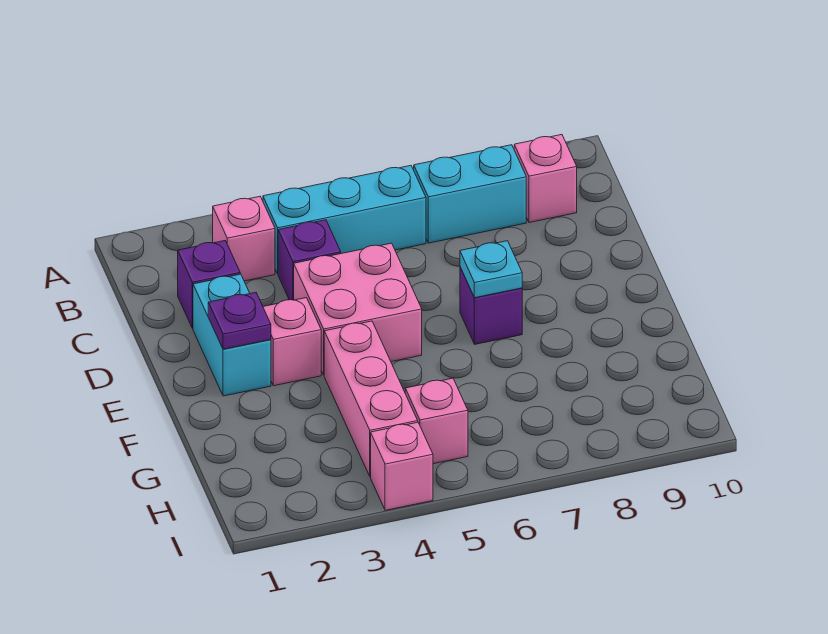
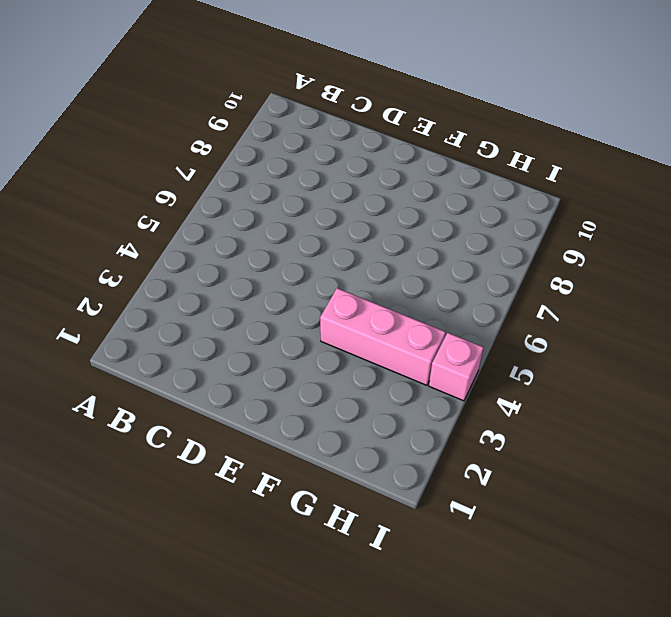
none -> pink 1x1 brick [213,197,275,281]
none -> cyan 1x3 brick [263,166,426,274]
none -> cyan 1x2 brick [414,145,526,243]

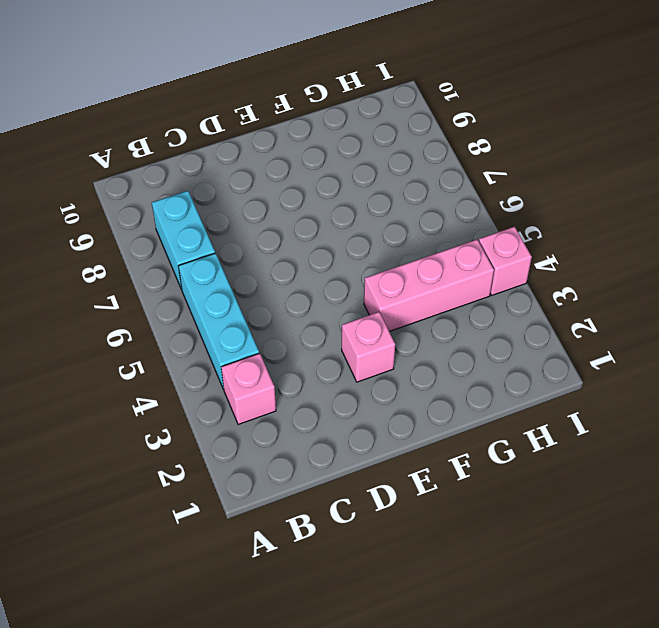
none -> pink 1x1 brick [514,135,577,223]
none -> purple 1x1 brick [178,241,240,328]
none -> purple 1x1 brick [278,220,341,300]

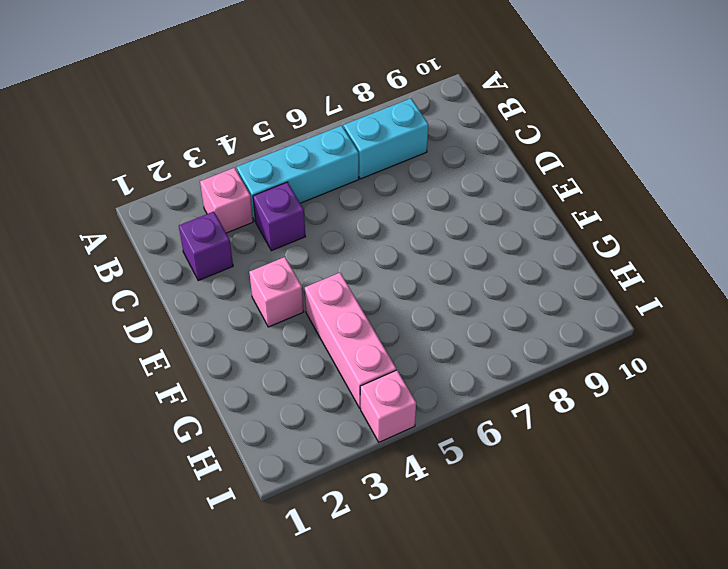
none -> pink 1x1 brick [514,135,577,223]
none -> cyan 1x2 brick [193,274,271,396]
none -> pink 2x2 brick [294,243,422,375]

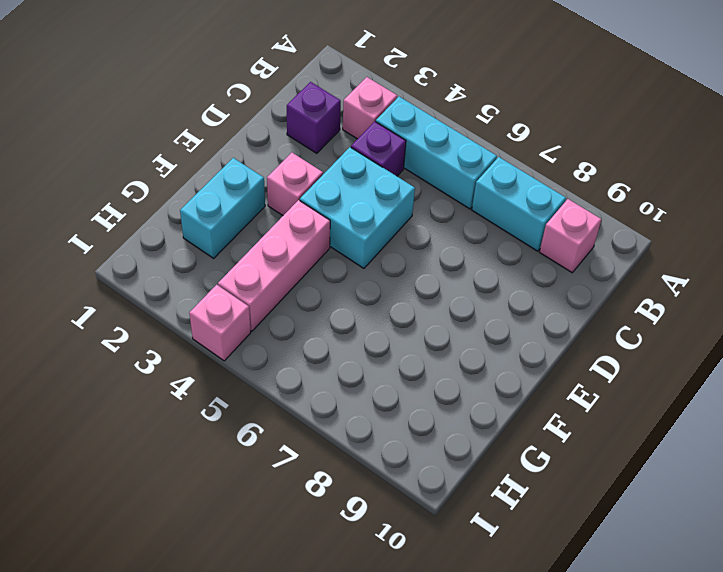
cyan 2x2 brick [300,147,415,268] -> pink 2x2 brick [294,243,422,375]
cyan 1x2 brick [180,158,265,258] -> cyan 1x2 brick moved to [193,274,271,396]
none -> purple 1x1 brick [460,267,522,344]
none -> pink 1x1 brick [405,378,468,464]
none -> purple 1x1 plate [208,292,271,349]

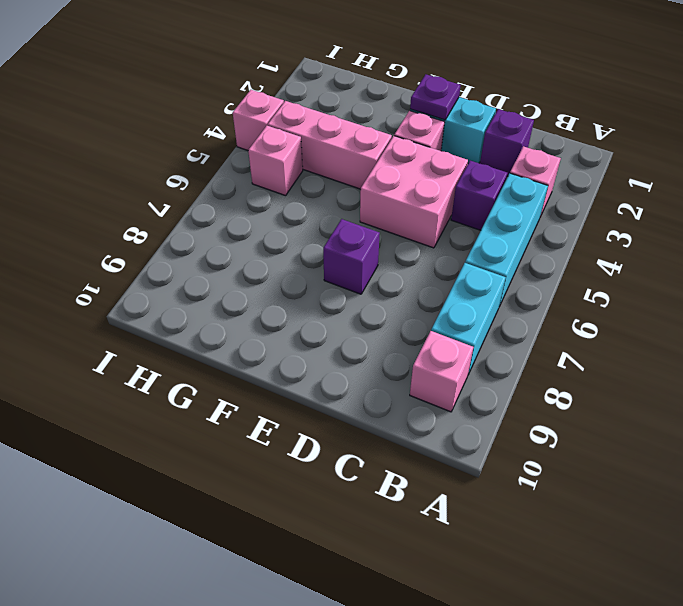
none -> cyan 1x1 plate [460,241,522,298]

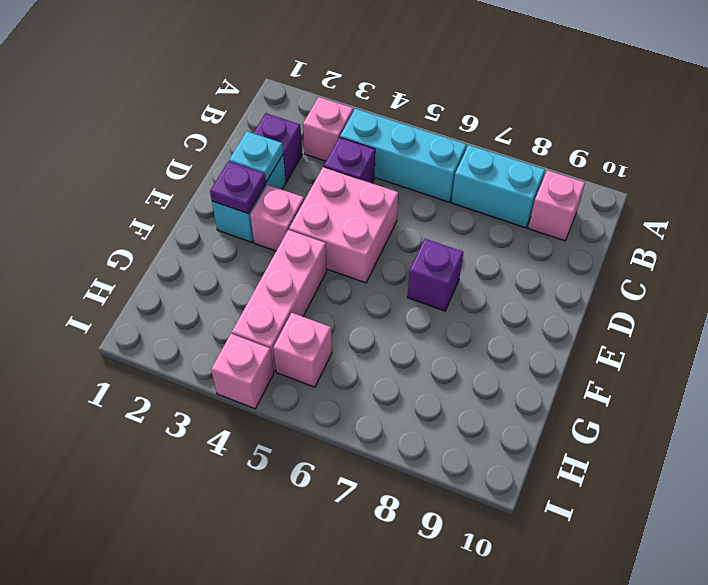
cyan 1x1 plate [229,131,283,182] -> cyan 1x1 plate moved to [460,241,522,298]

